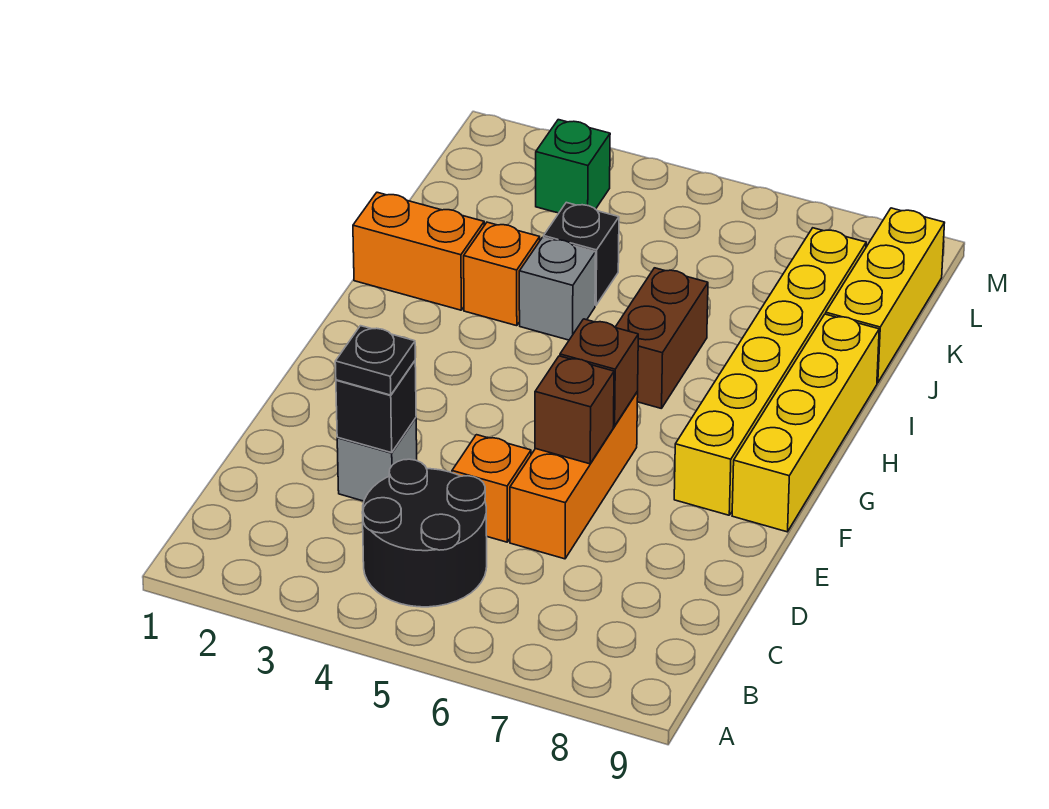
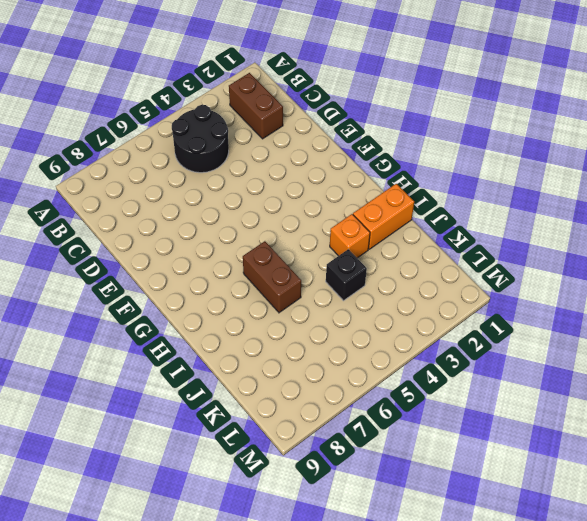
brown 1x2 brick [229,73,283,139] -> none
none -> grey 1x1 brick [337,418,417,501]
none -> orange 1x1 brick [452,435,531,542]
none -> orange 1x3 brick [510,392,638,559]

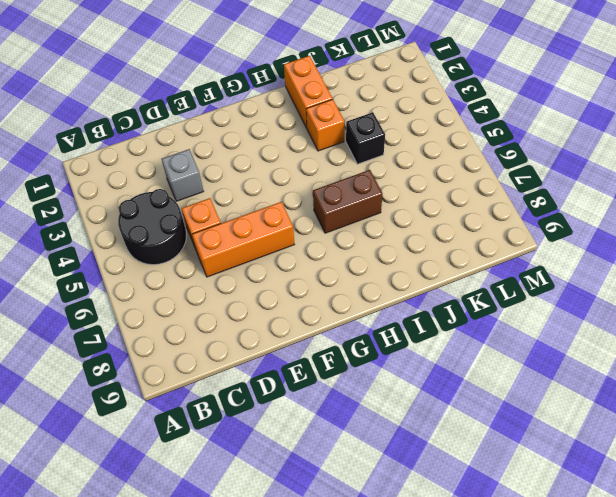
none -> yellow 1x6 brick [674,228,866,515]
none -> yellow 1x4 brick [732,314,879,532]
none -> grey 1x1 brick [519,237,596,340]

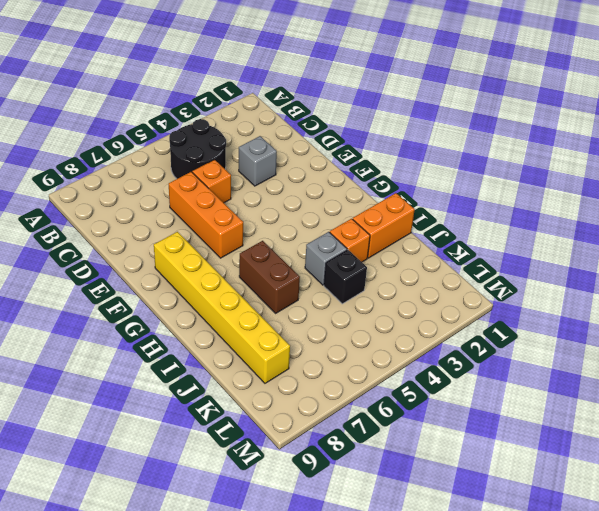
none -> yellow 1x4 brick [732,314,879,532]
none -> yellow 1x3 brick [826,208,944,383]
none -> green 1x1 brick [536,120,610,213]

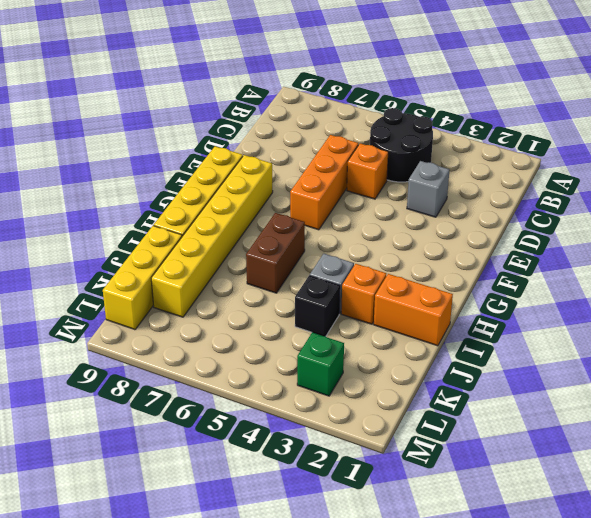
none -> black 1x1 brick [336,361,416,453]
none -> brown 1x1 brick [535,356,614,464]
none -> brown 1x1 brick [560,319,638,426]

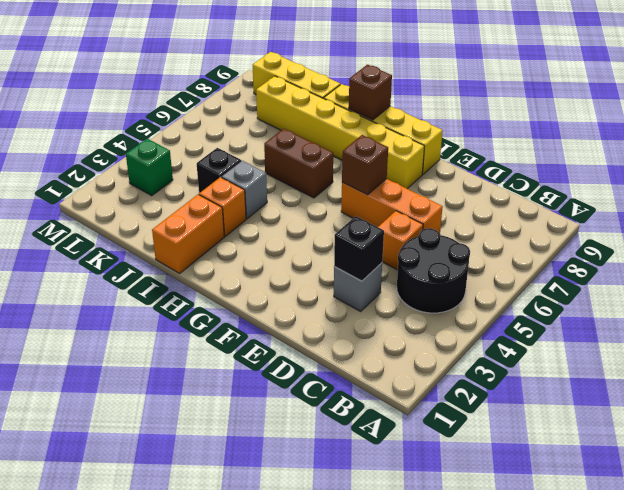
brown 1x1 brick [349,65,392,120] -> brown 1x1 brick moved to [535,356,614,464]
none -> black 1x1 plate [335,326,415,395]

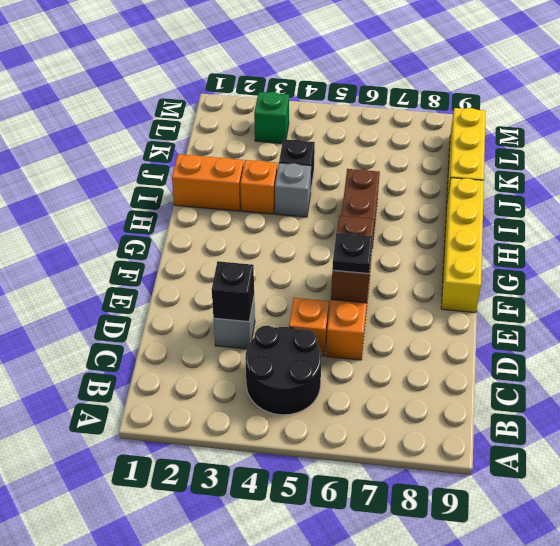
black 1x1 plate [332,233,373,274] -> black 1x1 plate moved to [335,326,415,395]
none -> yellow 1x6 brick [674,228,866,515]

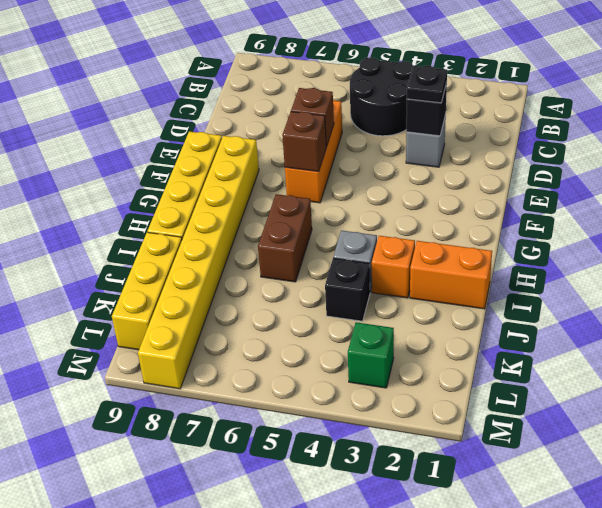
yellow 1x8 brick [138,136,259,389] -> yellow 1x6 brick [674,228,866,515]
none -> orange 1x1 brick [452,435,531,542]

